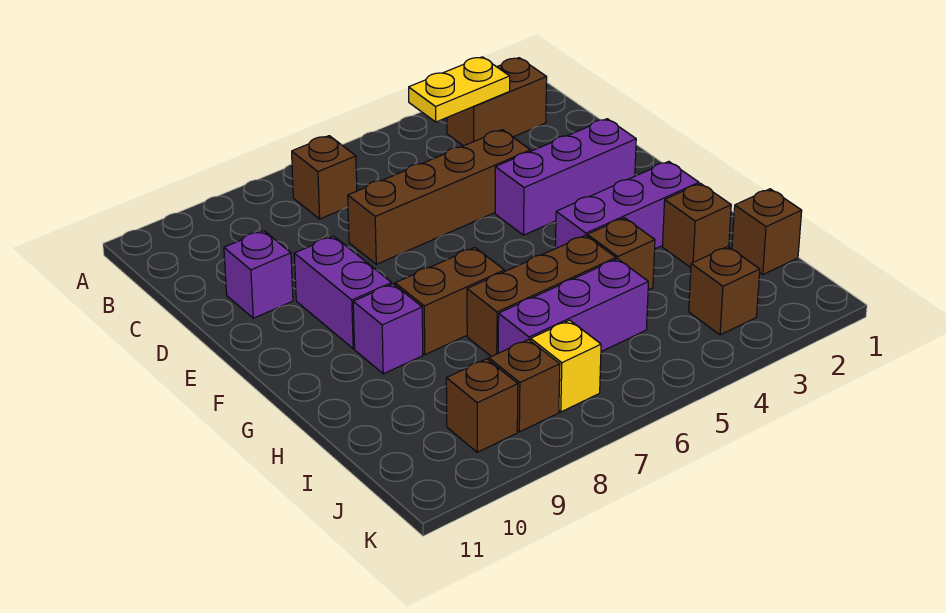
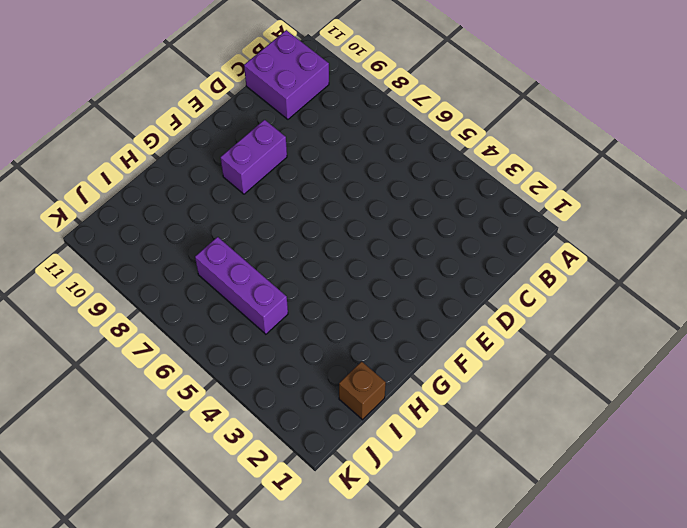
purple 2x2 brick [244,30,329,119] -> none
none -> brown 1x2 brick [447,58,547,146]
none -> brown 1x1 brick [292,136,357,219]
none -> brown 1x4 brick [348,130,531,264]

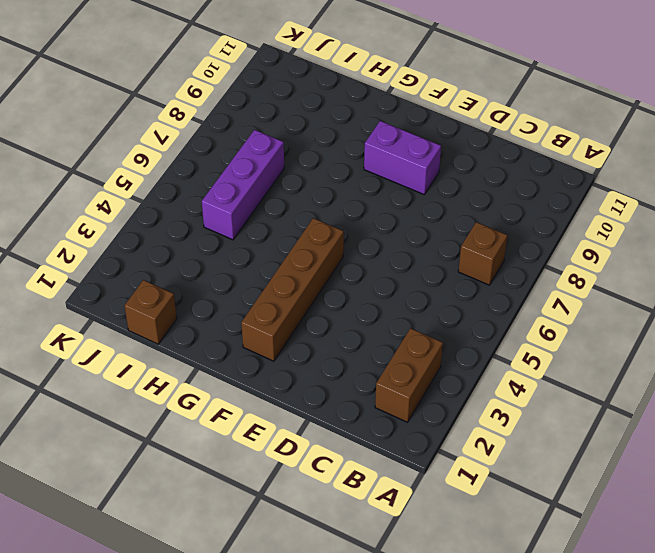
brown 1x4 brick [241,218,344,361] -> brown 1x4 brick moved to [348,130,531,264]
none -> purple 1x1 brick [224,231,293,318]
none -> purple 1x3 brick [495,119,636,235]
none -> purple 1x3 brick [555,161,699,249]

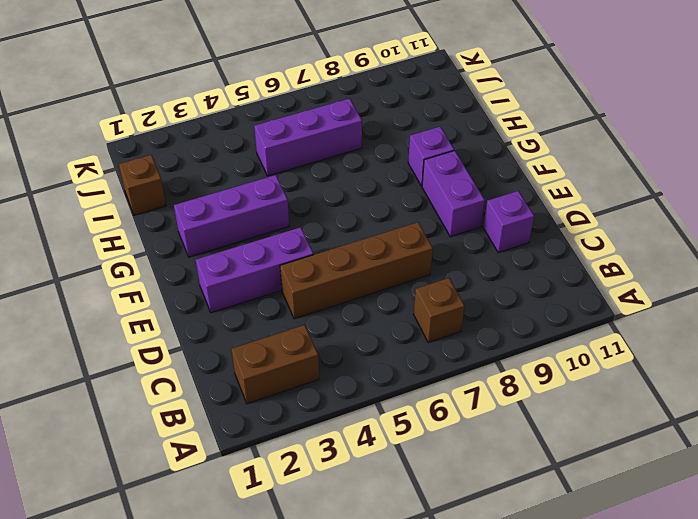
none -> brown 1x2 brick [395,248,504,355]
none -> brown 1x1 brick [663,183,731,268]
none -> brown 1x1 brick [587,218,655,290]

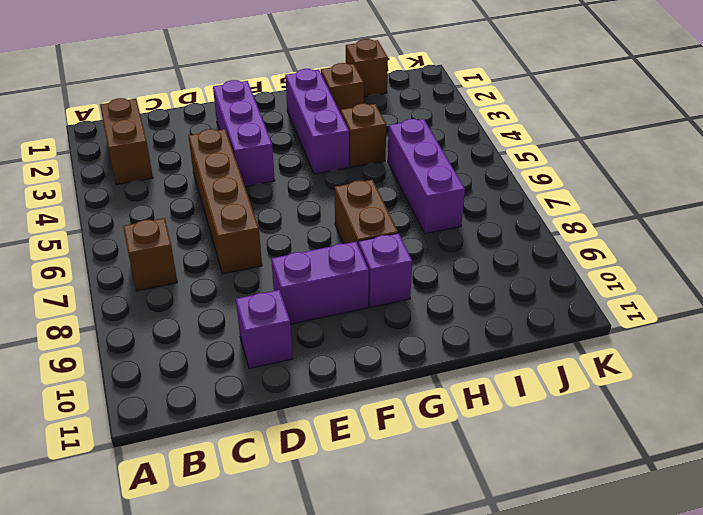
none -> brown 1x3 brick [467,235,616,357]
none -> brown 1x1 brick [689,247,760,335]
none -> yellow 1x1 brick [531,320,601,412]

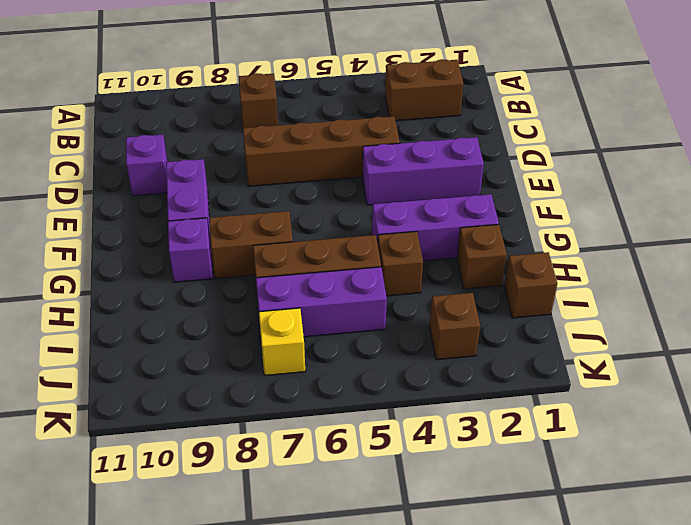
none -> brown 1x1 brick [489,339,560,432]
none -> brown 1x1 brick [446,359,518,452]
none -> yellow 1x2 plate [409,57,510,122]

